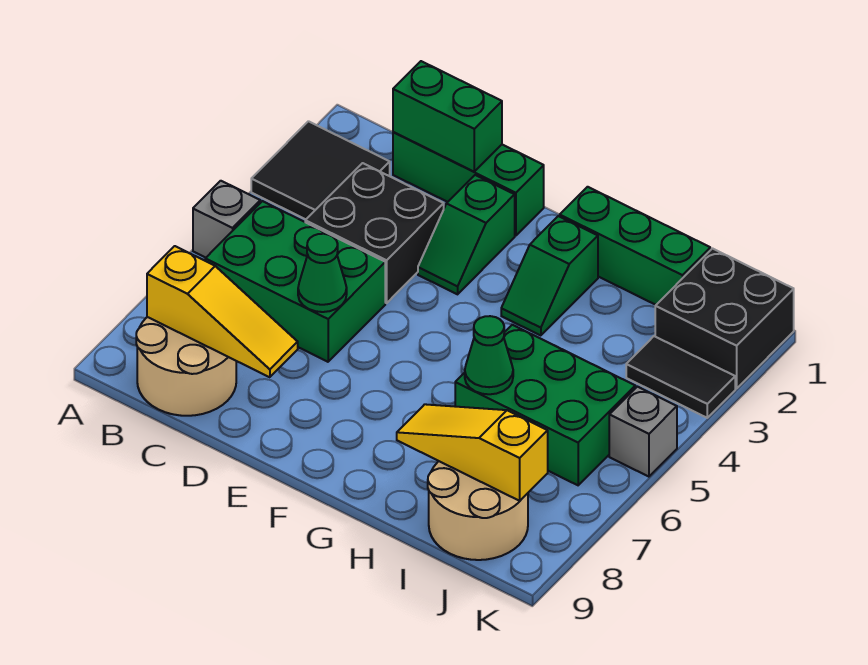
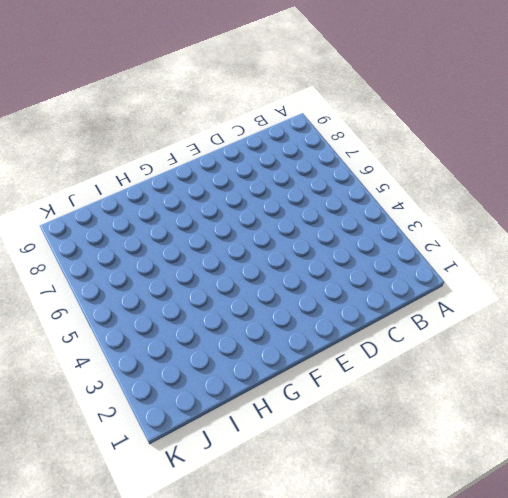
none -> black 2x2 tile [251,121,390,219]
none -> grey 1x1 brick [193,181,260,258]
none -> green 2x3 brick [205,201,385,362]

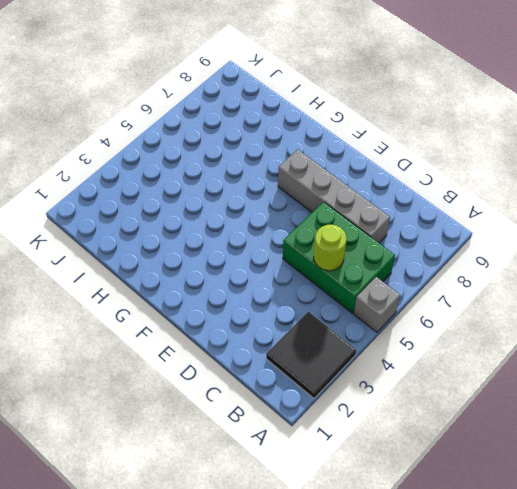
lime 1x1 round brick [314,225,347,271] -> none
grey 1x4 brick [278,149,390,243] -> none
none -> tan 2x2 round brick [136,317,236,416]
none -> green 1x3 brick [393,132,544,236]
none -> black 2x2 brick [305,163,444,303]

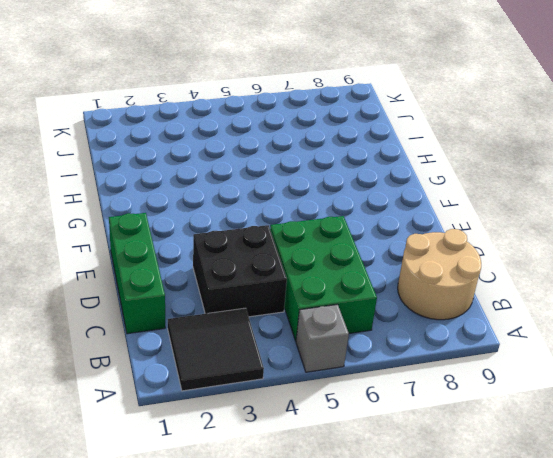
none -> green 1x2 slope [418,175,515,294]
none -> green 1x3 brick [560,187,710,305]
none -> green 1x2 slope [501,216,598,336]

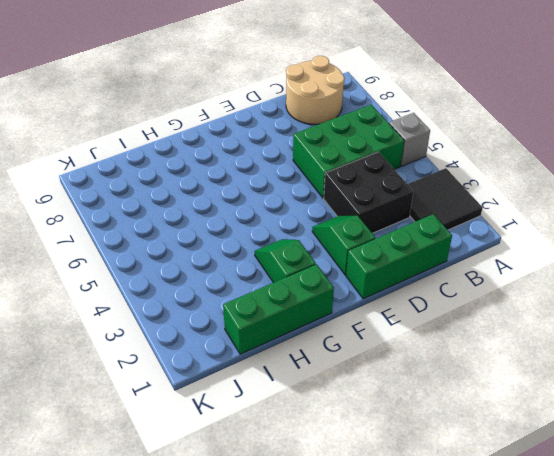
none -> green 2x3 brick [455,325,635,485]
none -> tan 2x2 round brick [428,461,528,560]
none -> black 2x2 brick [655,249,794,389]

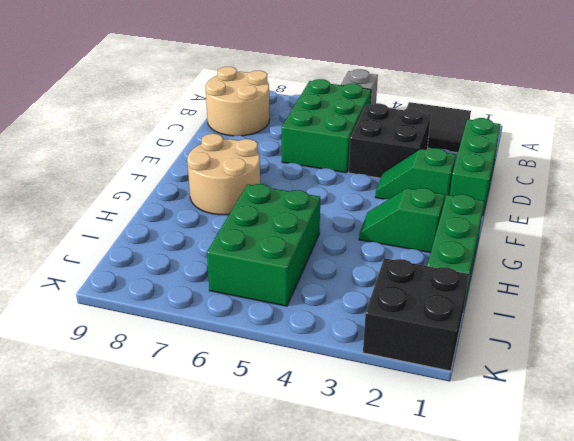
tan 2x2 round brick [187,134,260,215] -> tan 2x2 round brick moved to [428,461,528,560]
none -> black 1x2 tile [626,336,735,418]
none -> grey 1x1 brick [609,387,677,477]
none -> yellow 1x3 slope [147,246,298,377]

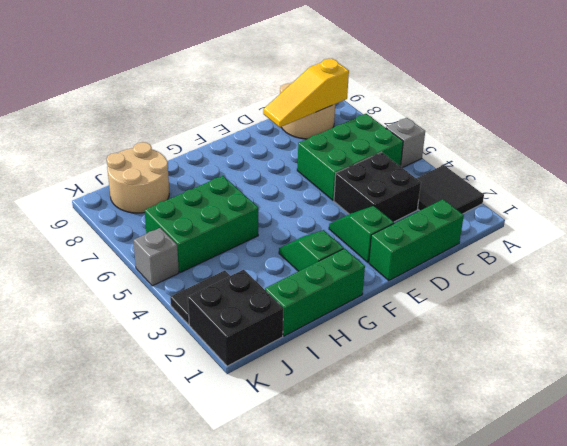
none -> green 1x2 brick [393,61,502,172]
none -> green 1x1 cone [298,234,347,312]
none -> green 1x1 cone [465,316,513,394]

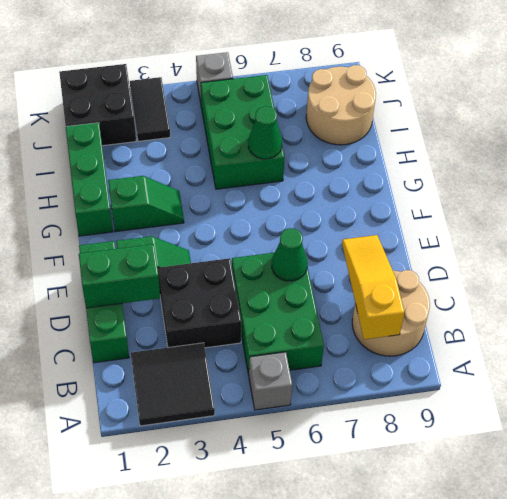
green 1x2 brick [79,244,160,308] -> green 1x2 brick turned to [393,61,502,172]
none -> yellow 1x3 slope [397,404,548,501]

